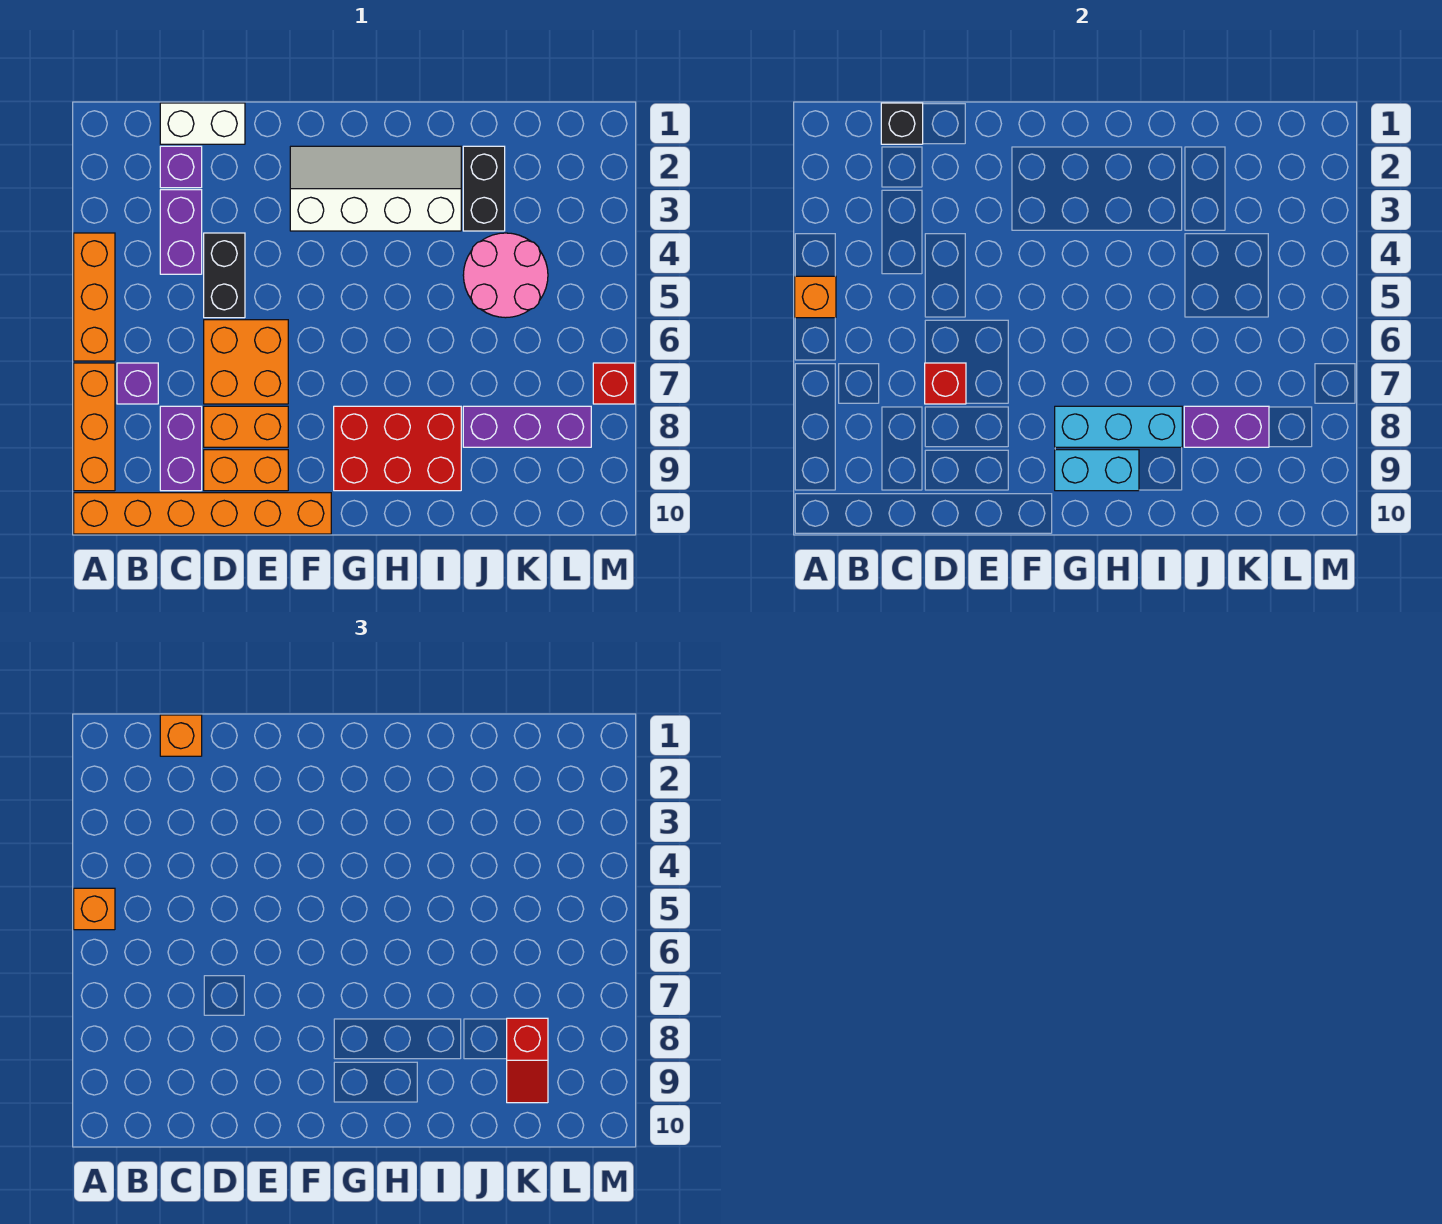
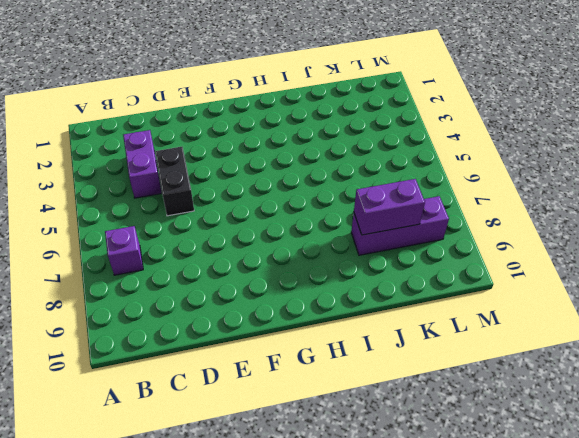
none -> orange 1x3 brick [74,233,115,361]
none -> orange 1x3 brick [74,363,115,491]
none -> orange 1x6 brick [74,493,331,534]

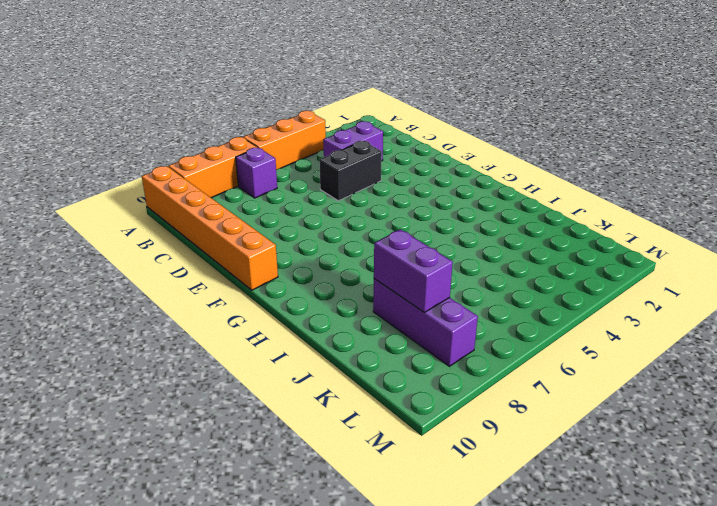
none -> white 1x2 brick [160,103,245,144]
none -> purple 1x1 brick [160,146,202,188]
none -> purple 1x2 brick [160,406,202,491]

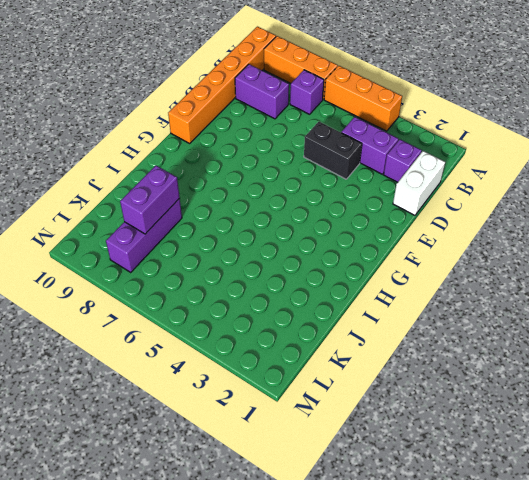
none -> orange 2x2 brick [204,320,288,404]
none -> orange 1x2 brick [204,406,288,447]
none -> orange 1x2 brick [204,450,288,491]

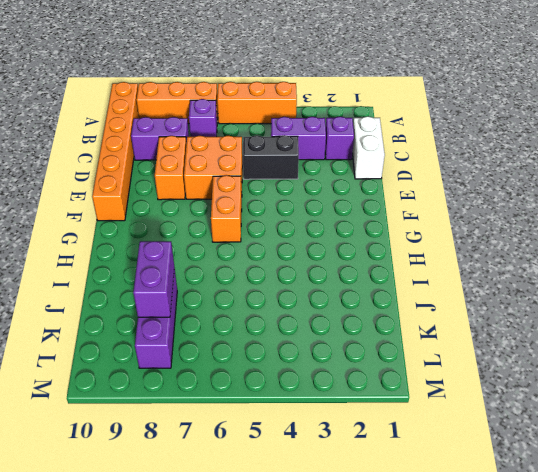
orange 1x2 brick [211,175,242,242] -> orange 1x2 brick moved to [204,450,288,491]
none -> white 2x4 slope [290,146,461,231]
none -> red 2x3 brick [334,406,461,491]
none -> black 1x2 brick [463,146,505,231]

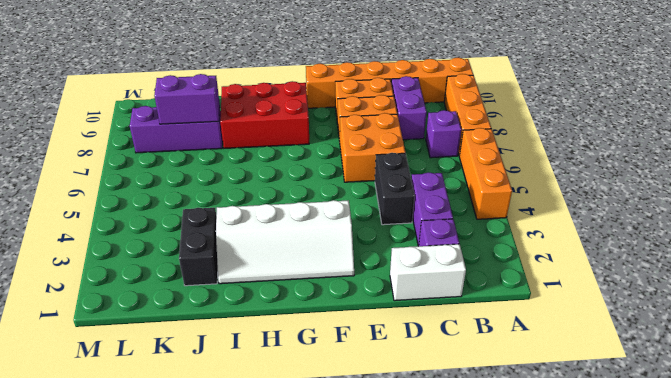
none -> pink 2x2 round brick [463,233,548,318]
none -> red 1x1 brick [593,363,635,404]
none -> orange 1x1 brick [795,276,836,318]

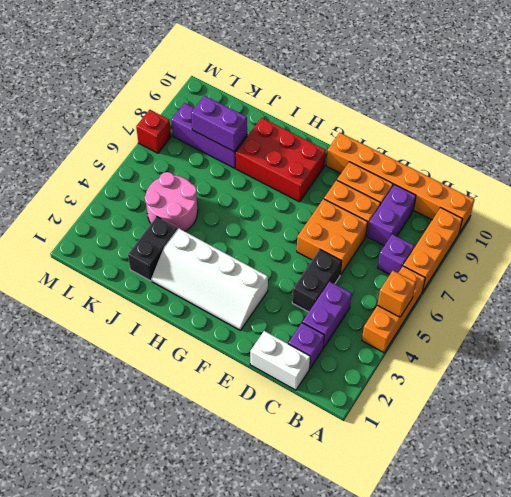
none -> black 1x1 brick [881,103,923,144]
none -> red 1x1 brick [925,363,966,404]
none -> cyan 1x3 brick [1055,406,1182,447]

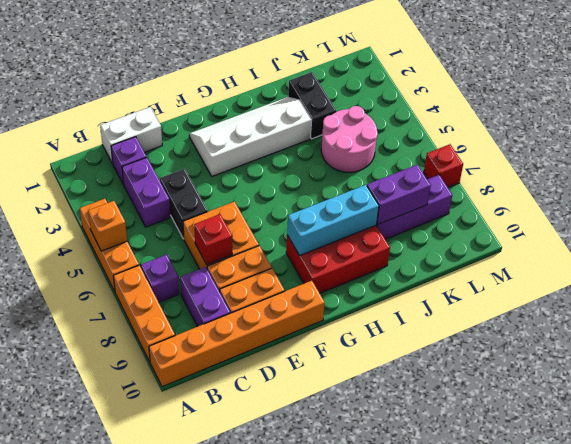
none -> black 1x1 brick [881,103,923,144]
none -> cyan 1x2 brick [1055,450,1139,491]
none -> orange 1x1 brick [74,888,115,930]

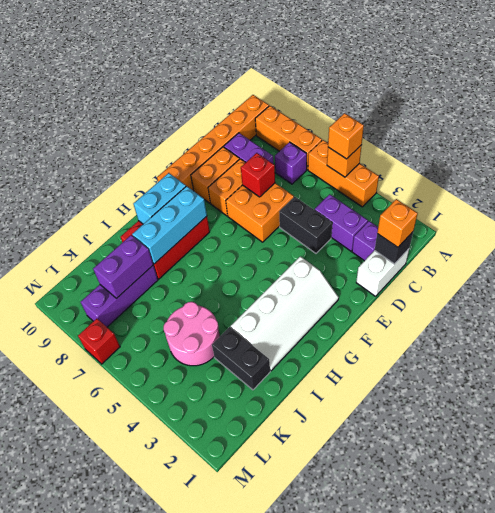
none -> red 1x2 slope [507,1018,548,1103]

